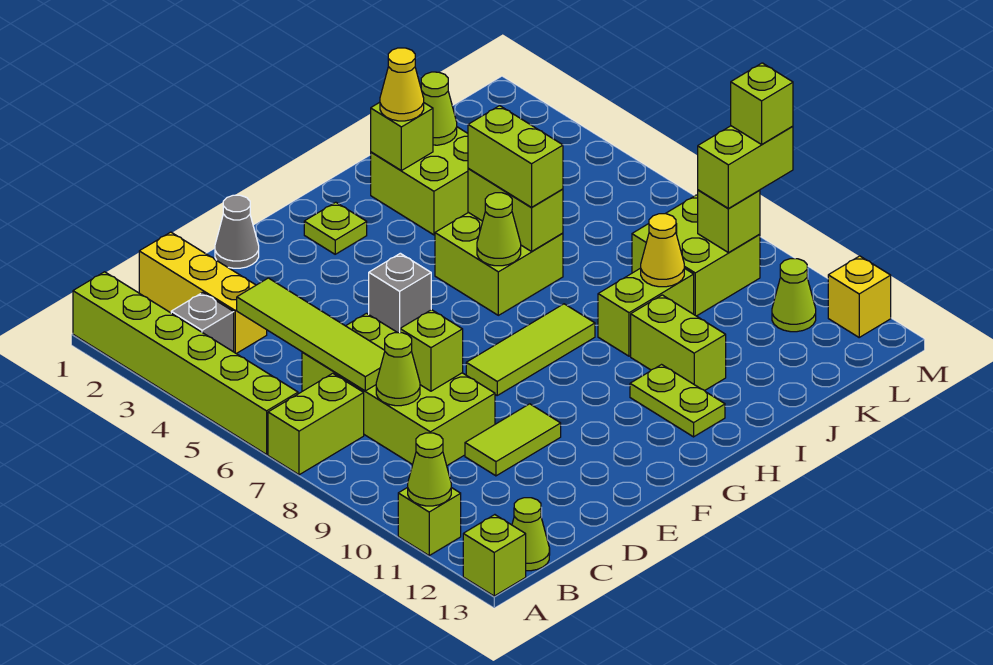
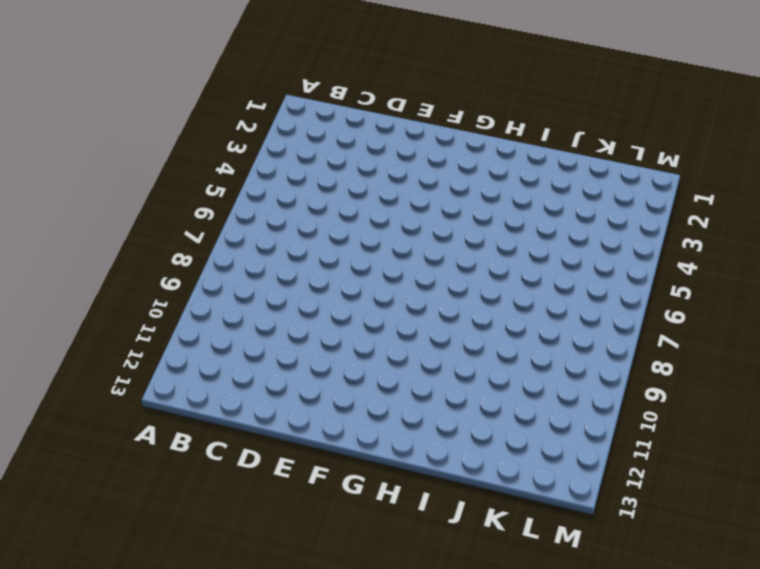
none -> lime 1x6 brick [73,272,298,454]
none -> lime 1x2 brick [268,373,364,475]
none -> lime 1x1 brick [398,487,461,556]
none -> lime 1x1 brick [463,515,526,596]

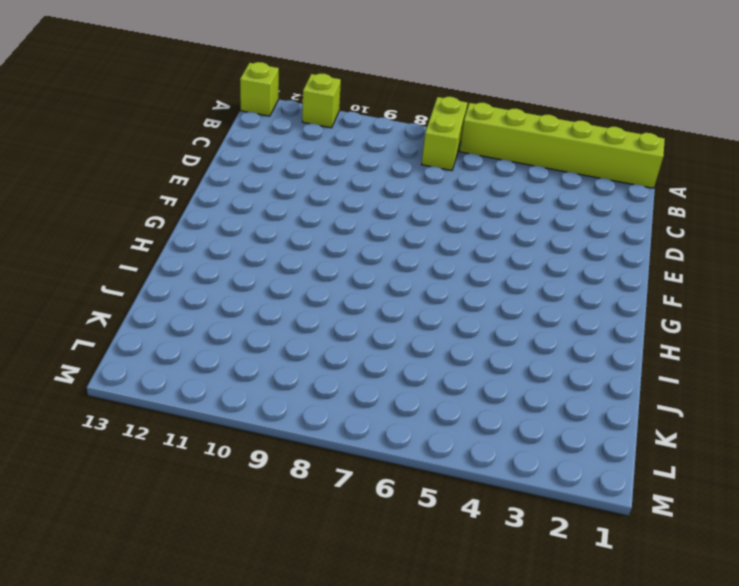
none -> grey 1x1 brick [171,292,234,352]
none -> lime 1x1 cone [512,498,550,571]
none -> yellow 1x3 brick [139,232,267,354]
none -> lime 2x4 brick [302,313,495,465]

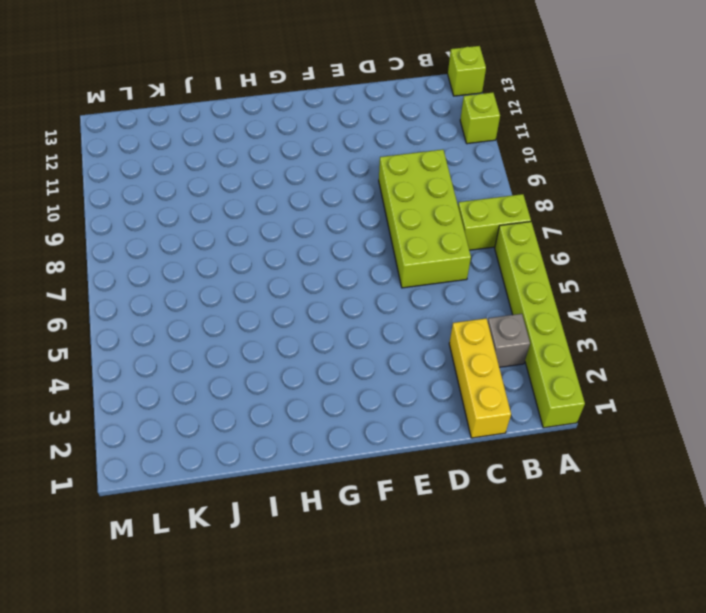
none -> lime 1x1 cone [512,498,550,571]
none -> lime 1x2 tile [465,404,561,476]
none -> grey 1x1 cone [215,195,259,268]
none -> grey 1x1 brick [369,253,431,333]

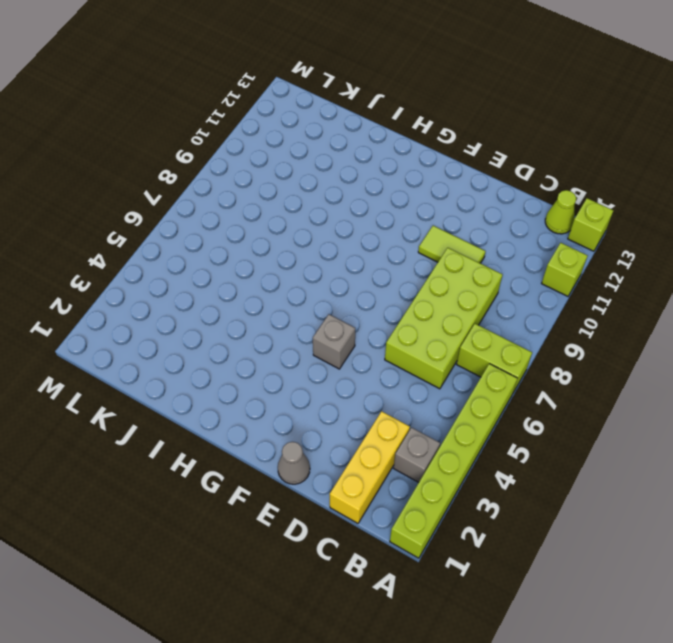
none -> lime 1x3 tile [466,304,595,395]
none -> lime 1x1 plate [304,202,367,254]
none -> lime 2x2 brick [435,212,563,315]
none -> lime 1x2 plate [630,365,725,437]

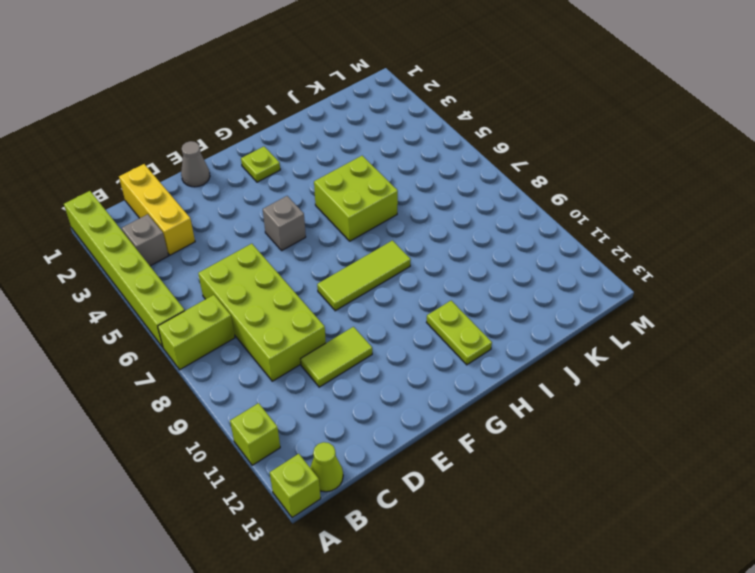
none -> lime 2x2 brick [371,127,468,235]
none -> lime 1x2 brick [598,268,694,356]
none -> lime 1x2 brick [631,295,726,391]
none -> lime 2x2 brick [632,195,760,316]

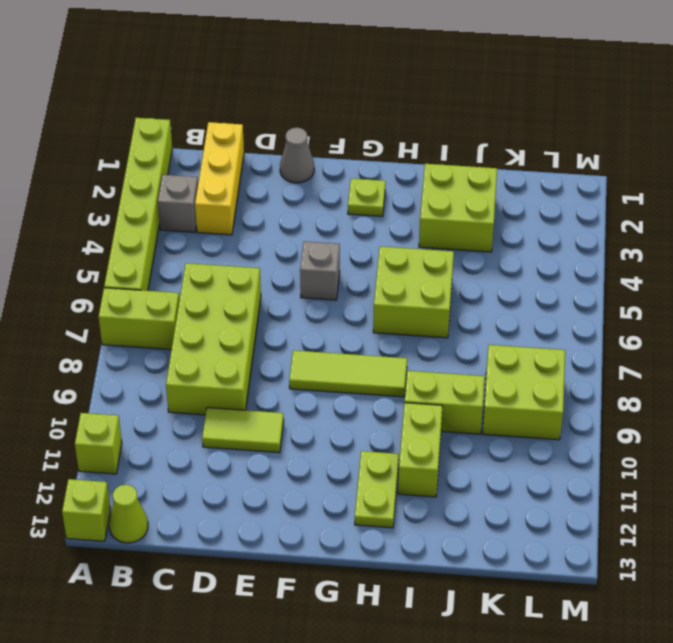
none -> lime 1x1 cone [772,259,816,332]
none -> yellow 1x1 brick [828,256,891,337]
none -> lime 1x1 cone [408,433,451,506]
none -> lime 1x4 tile [237,278,385,391]

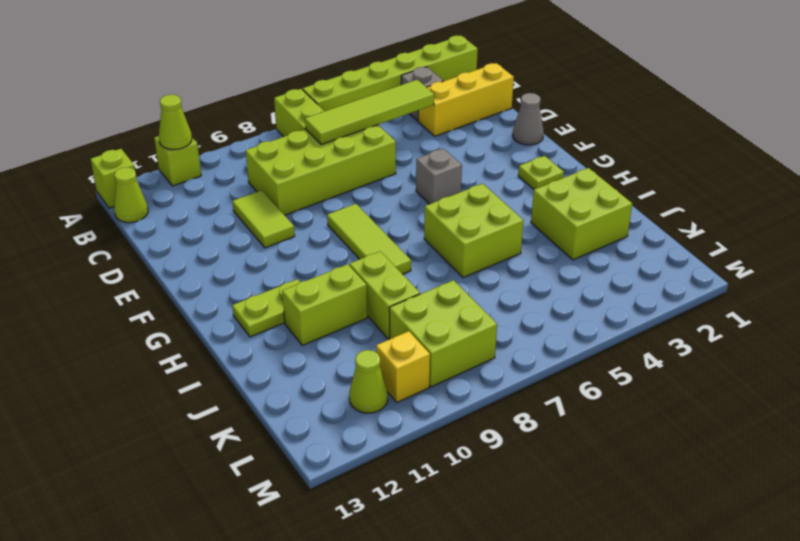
yellow 1x1 brick [376,331,430,402] -> yellow 1x1 brick moved to [828,256,891,337]
none -> lime 1x1 cone [376,333,420,406]
none -> lime 1x1 brick [400,310,463,391]
none -> lime 1x1 cone [477,193,521,266]
none -> lime 1x1 brick [371,102,433,171]

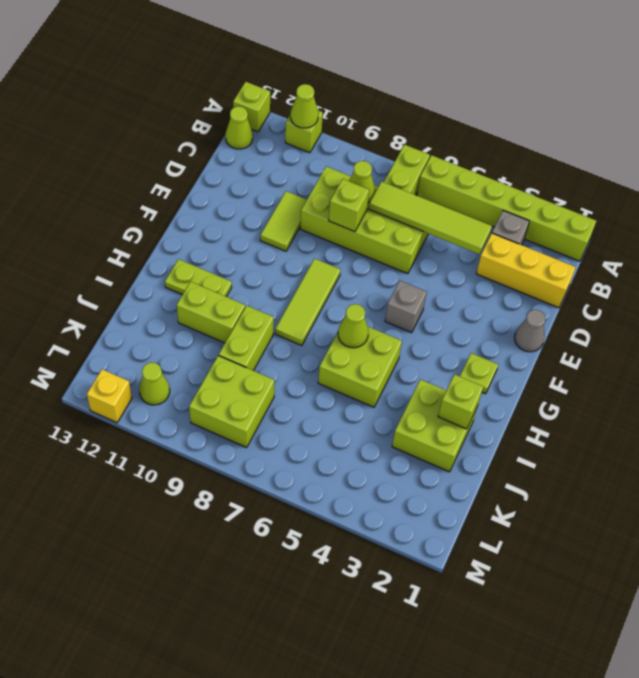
none -> lime 1x2 brick [468,168,563,251]
none -> lime 1x1 cone [421,72,457,145]
none -> yellow 1x1 cone [641,214,684,287]
none -> lime 1x1 brick [698,190,760,253]

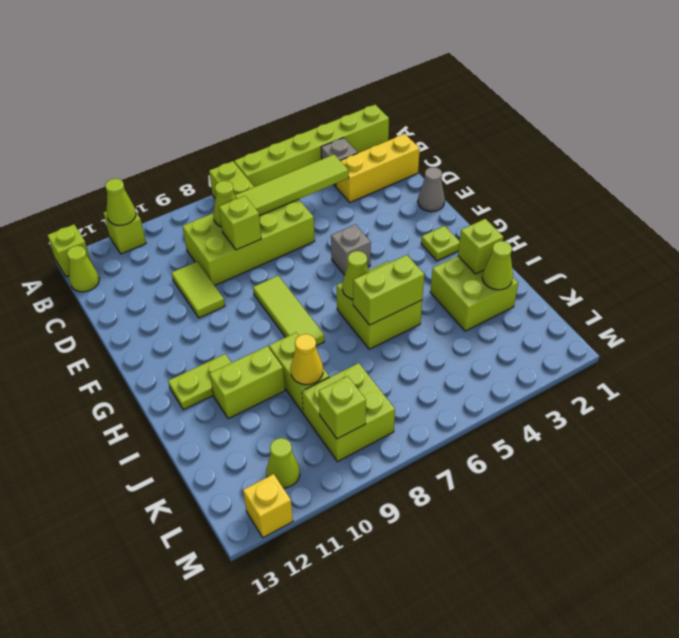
none -> yellow 1x1 cone [380,48,424,121]
none -> lime 1x2 brick [468,106,563,207]
none -> lime 1x2 brick [698,126,793,208]
none -> lime 1x1 brick [731,63,793,144]

